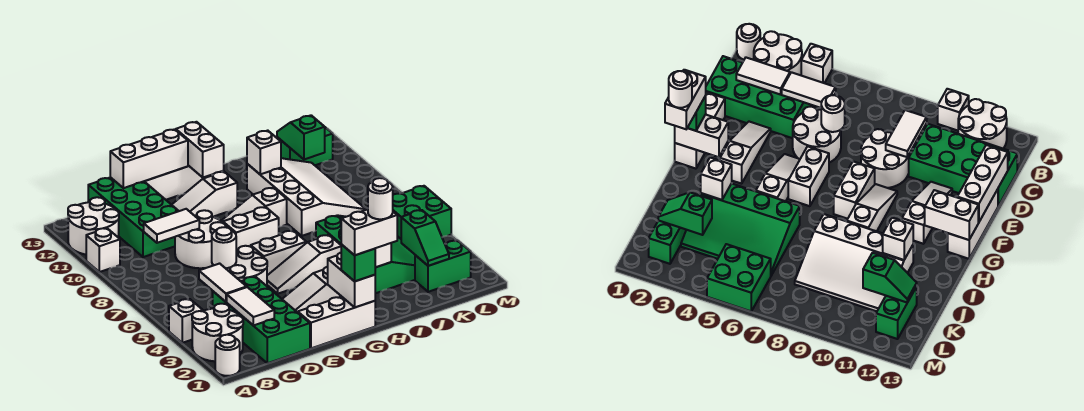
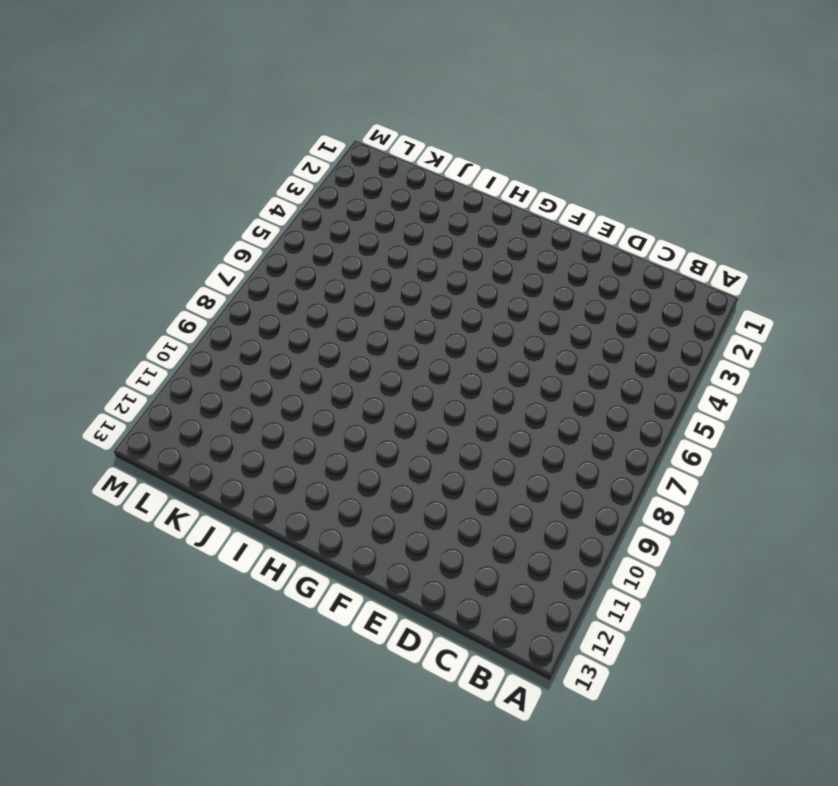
none -> white 1x1 round brick [215,335,240,376]
none -> white 2x2 round brick [192,304,243,361]
none -> white 1x1 brick [169,299,203,343]
none -> white 1x1 brick [86,228,120,272]

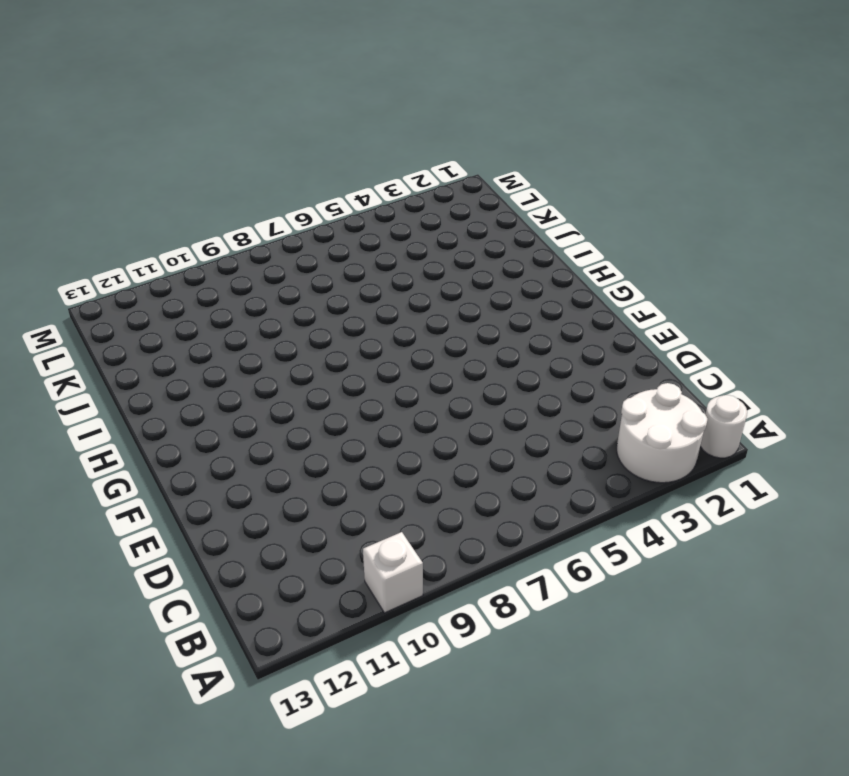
none -> white 1x1 brick [169,299,203,343]
none -> white 2x2 round brick [68,197,119,254]
none -> green 2x4 brick [213,277,310,363]
none -> green 2x4 brick [88,177,178,257]

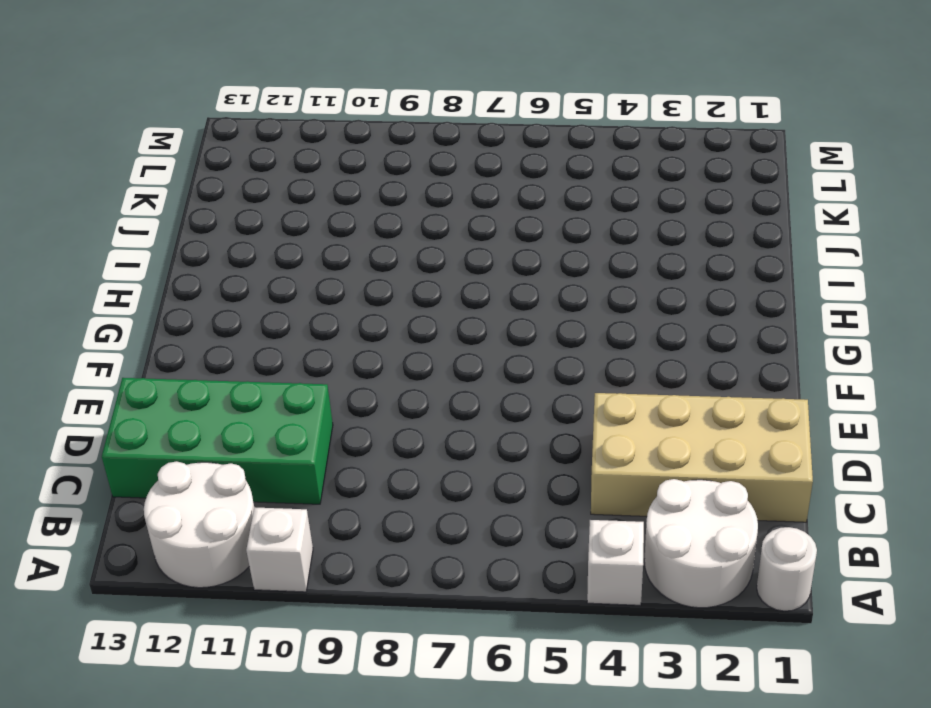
tan 2x4 brick [591,393,813,522] -> green 2x4 brick [213,277,310,363]
none -> white 2x2 round brick [226,246,267,286]
none -> white 2x2 round brick [175,210,226,268]
none -> white 1x3 brick [298,297,375,348]
none -> white 1x3 slope [282,267,342,312]

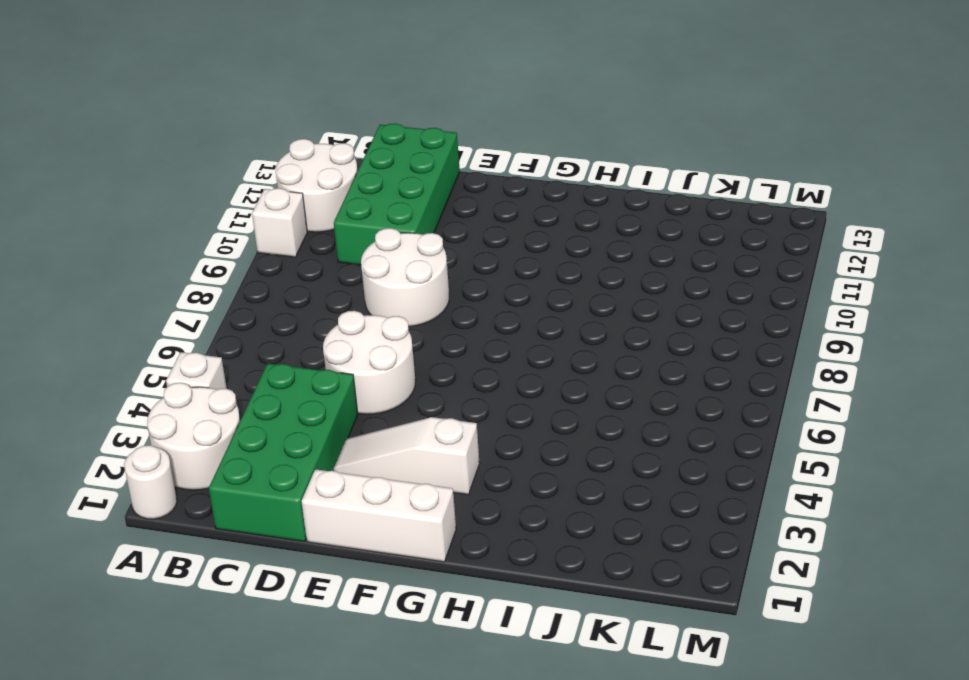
none -> white 1x3 slope [172,172,237,217]
none -> white 1x3 brick [144,166,209,200]
none -> white 1x3 slope [267,235,341,294]
none -> white 1x2 brick [251,231,306,275]

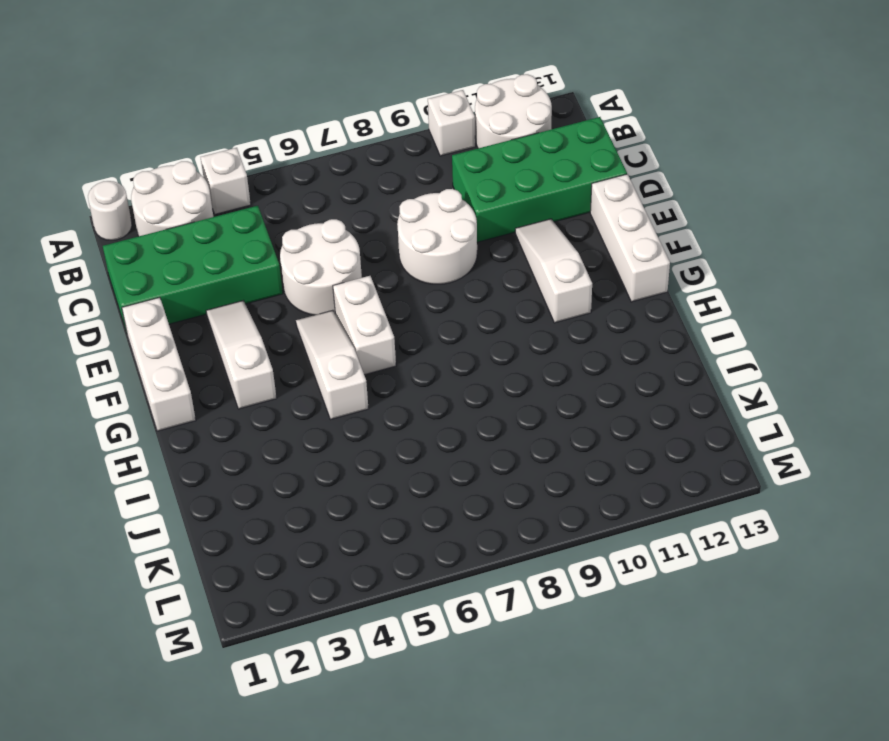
none -> white 1x2 brick [223,207,279,251]
none -> white 1x3 slope [221,188,287,226]
none -> green 3x4 slope [316,215,415,293]
none -> white 3x4 slope [247,158,366,236]

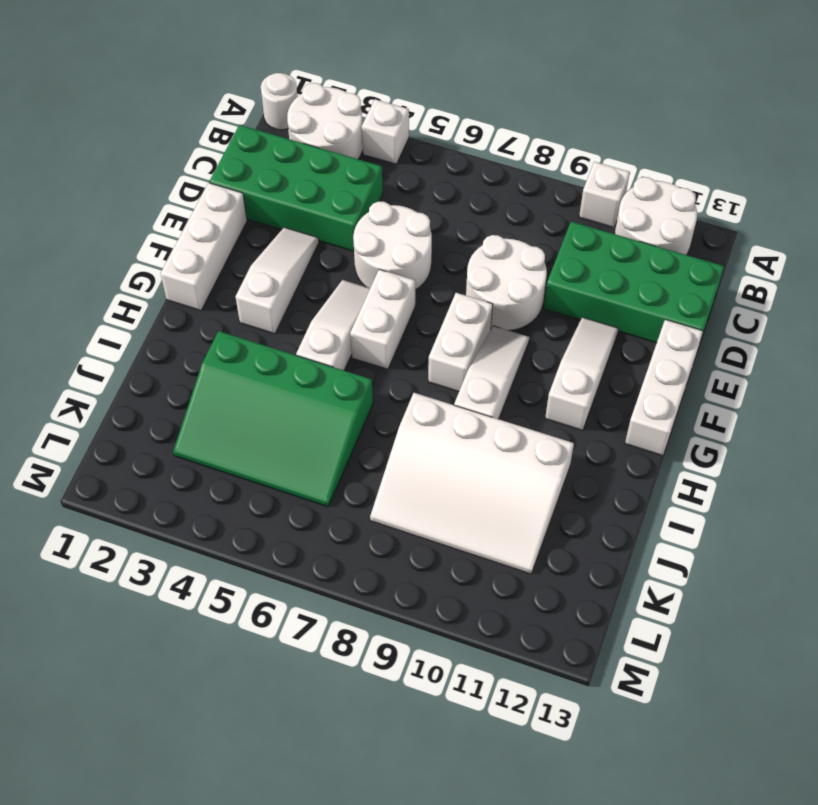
none -> green 1x2 brick [415,241,471,292]
none -> green 1x2 brick [277,127,333,165]
none -> green 2x2 brick [393,186,451,239]
none -> white 1x2 tile [227,287,274,325]

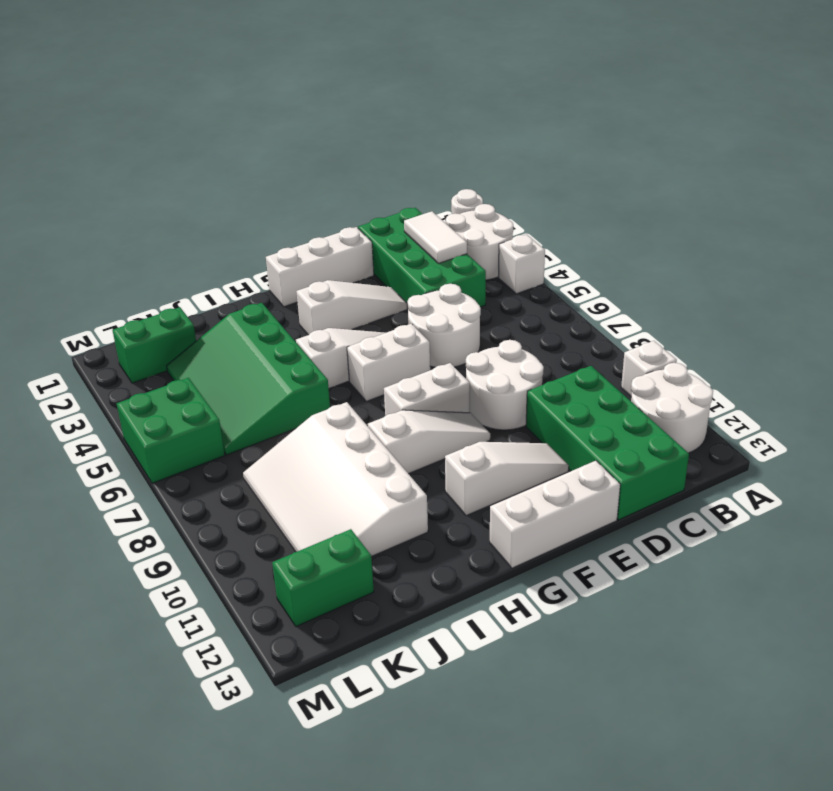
none -> white 1x2 tile [199,264,246,302]
none -> white 1x2 tile [144,209,199,243]
none -> white 1x1 round brick [212,227,236,268]
none -> white 1x3 brick [110,129,188,188]

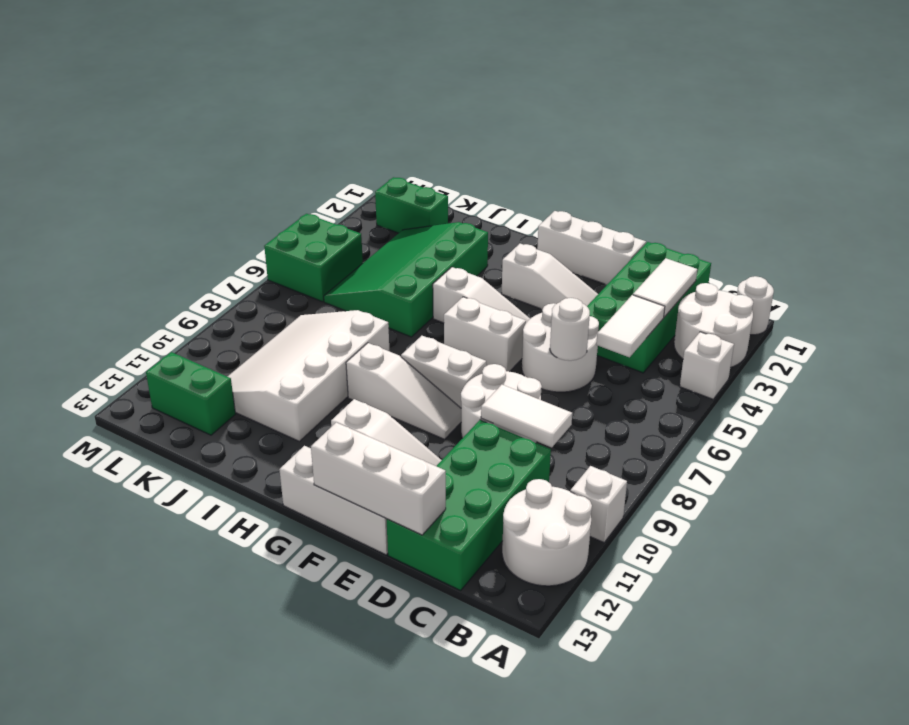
none -> white 1x2 brick [328,253,375,307]
none -> white 1x2 brick [176,122,224,177]
none -> white 1x1 brick [375,243,391,267]
none -> white 1x1 brick [247,131,281,175]

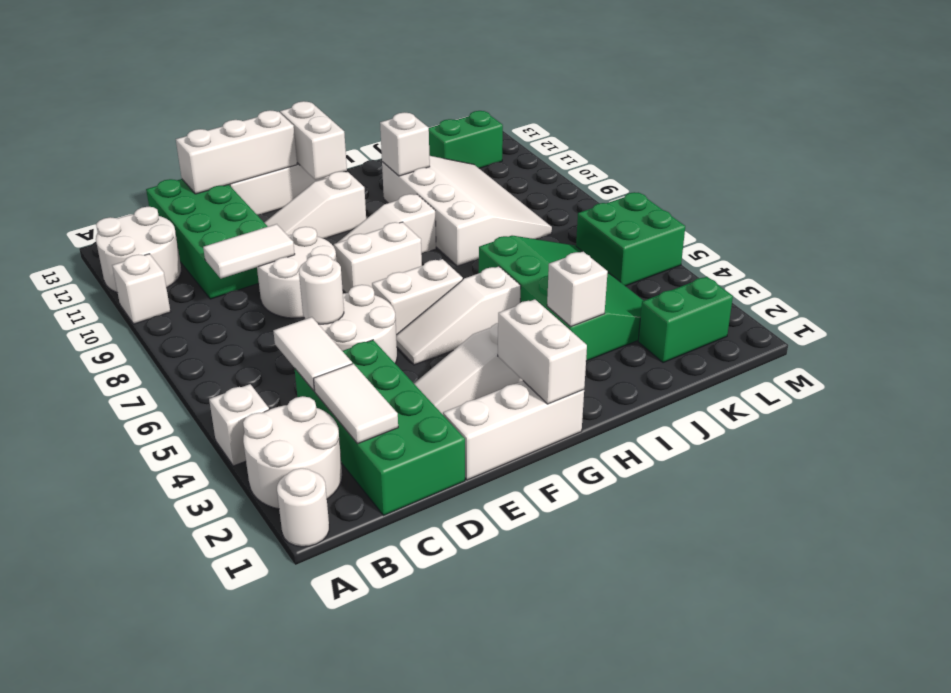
none -> green 1x2 slope [401,210,449,266]
none -> green 1x2 slope [277,115,325,159]
none -> green 1x1 brick [341,244,376,281]
none -> white 1x2 brick [341,209,397,255]

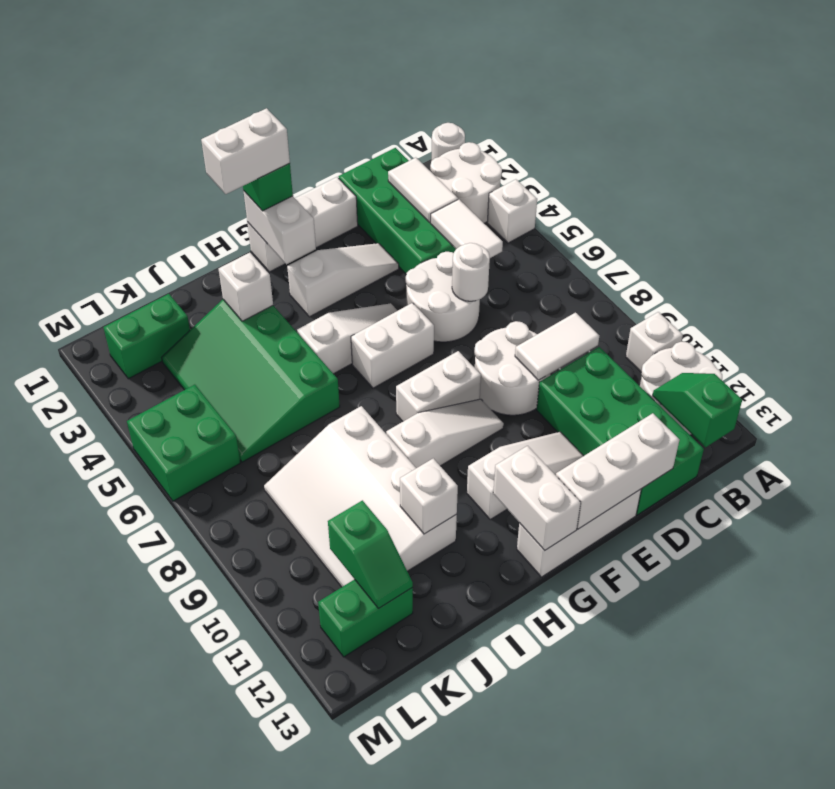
green 1x2 slope [653,373,742,447] -> green 1x2 slope moved to [401,210,449,266]
none -> white 1x1 round brick [368,178,393,219]

